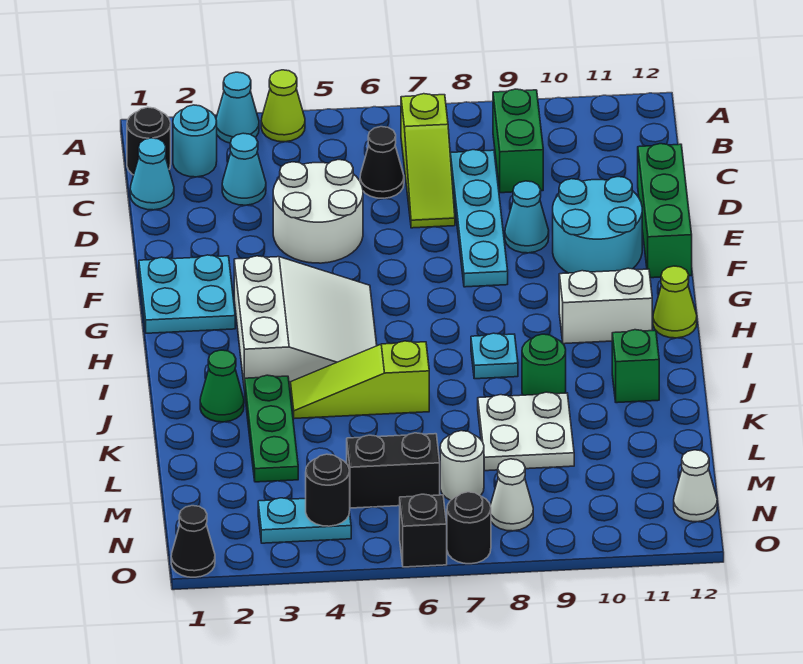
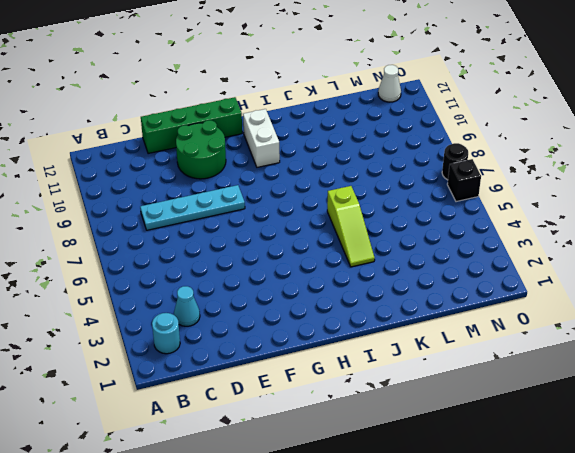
green 1x4 brick [141,97,242,154] -> green 1x3 brick [638,144,692,278]
green 2x2 round brick [176,120,226,179] -> cyan 2x2 round brick [553,177,642,273]
none -> cyan 1x1 cone [216,72,259,143]
none -> lime 1x1 cone [261,70,305,142]
none -> black 1x1 round brick [127,107,171,175]
none -> lime 1x3 slope [401,94,455,228]

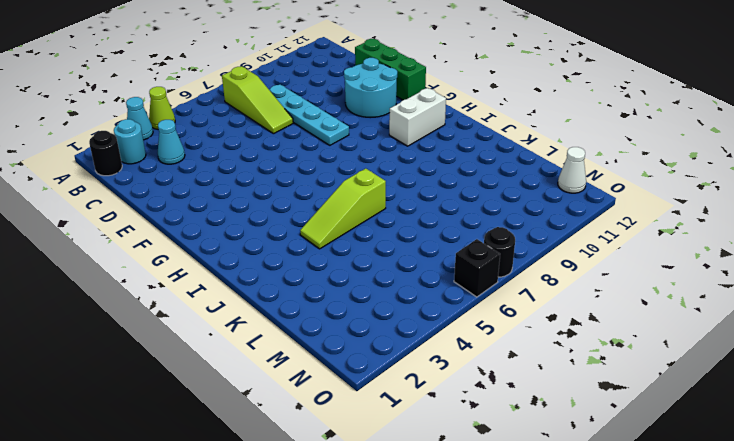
none -> green 1x2 brick [493,89,543,193]
none -> cyan 1x1 cone [130,138,174,210]
none -> black 1x1 cone [360,127,404,198]
none -> white 2x2 round brick [273,160,363,263]

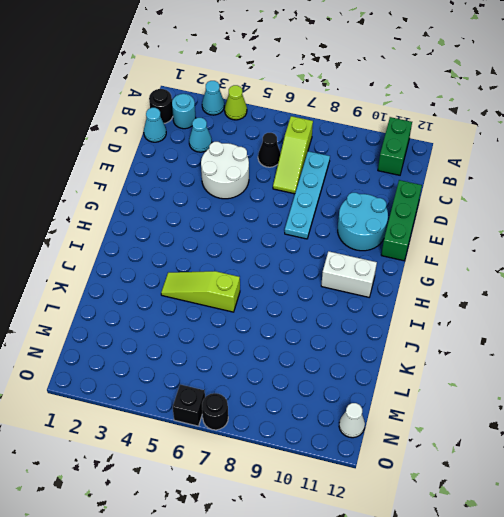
green 1x2 brick [378,117,412,175] -> green 1x2 brick moved to [493,89,543,193]
none -> cyan 1x1 cone [505,181,549,253]
none -> cyan 2x2 plate [139,255,235,333]
none -> white 3x3 slope [234,256,377,390]
none -> lime 1x1 cone [653,266,697,338]

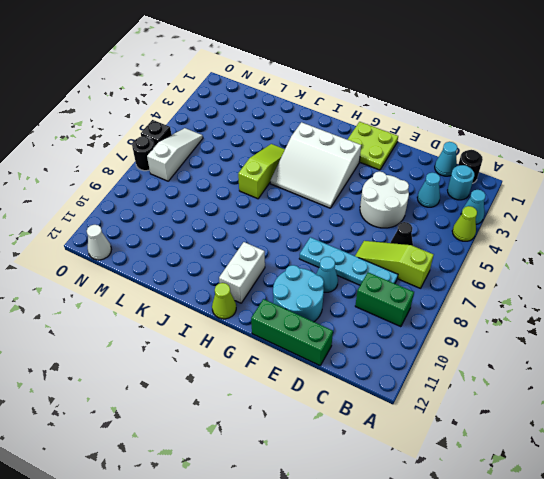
lime 2x2 plate [347,122,398,170] -> cyan 2x2 plate [139,255,235,333]
white 1x3 slope [147,128,203,181] -> none
none -> cyan 1x1 plate [471,333,518,379]
none -> green 1x1 cone [200,350,244,422]
none -> green 1x3 plate [245,375,298,482]
none -> green 1x1 round brick [522,334,566,395]

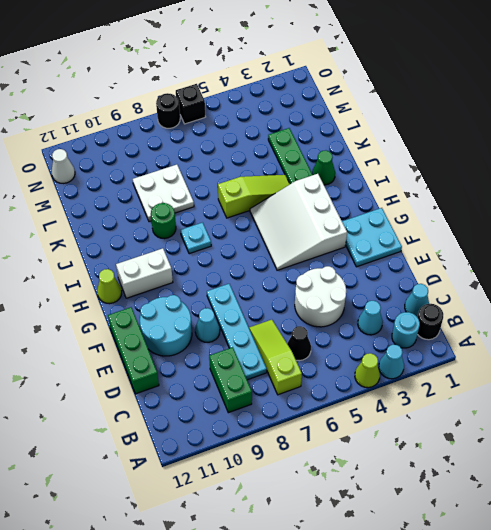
none -> green 1x1 brick [612,330,659,403]
none -> black 1x2 brick [347,433,440,508]
none -> white 1x1 round brick [440,431,484,500]
none -> cyan 1x2 plate [258,498,351,543]

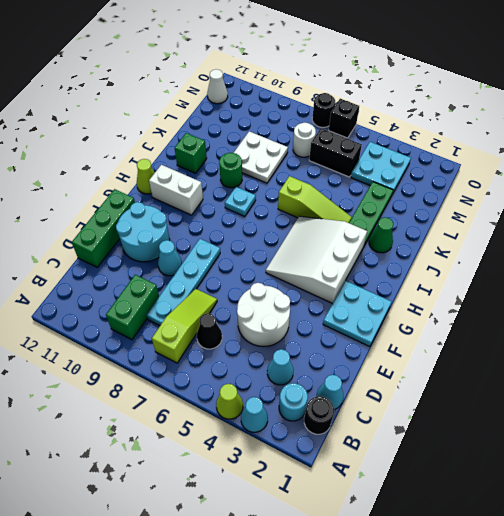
cyan 2x2 plate [351,142,411,193] -> cyan 1x2 plate [258,498,351,543]
none -> white 1x1 cone [490,459,533,531]
none -> black 1x1 cone [171,506,215,577]
none -> black 1x1 round brick [306,454,350,526]

